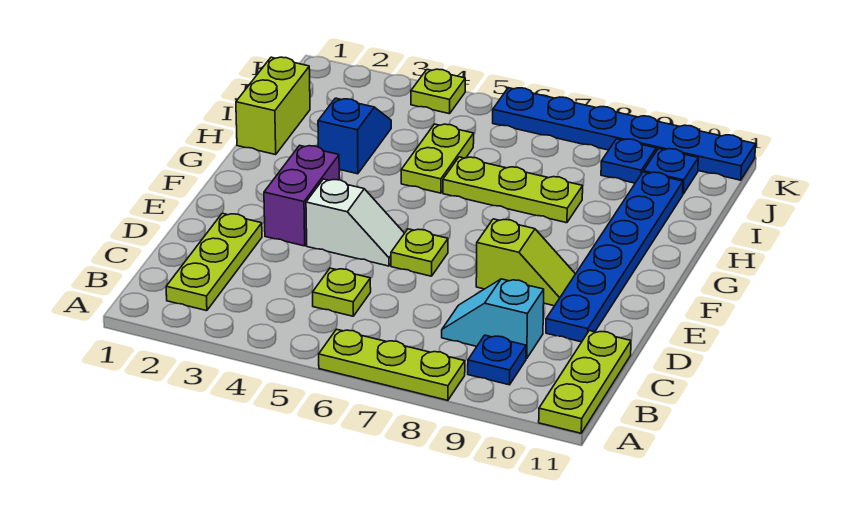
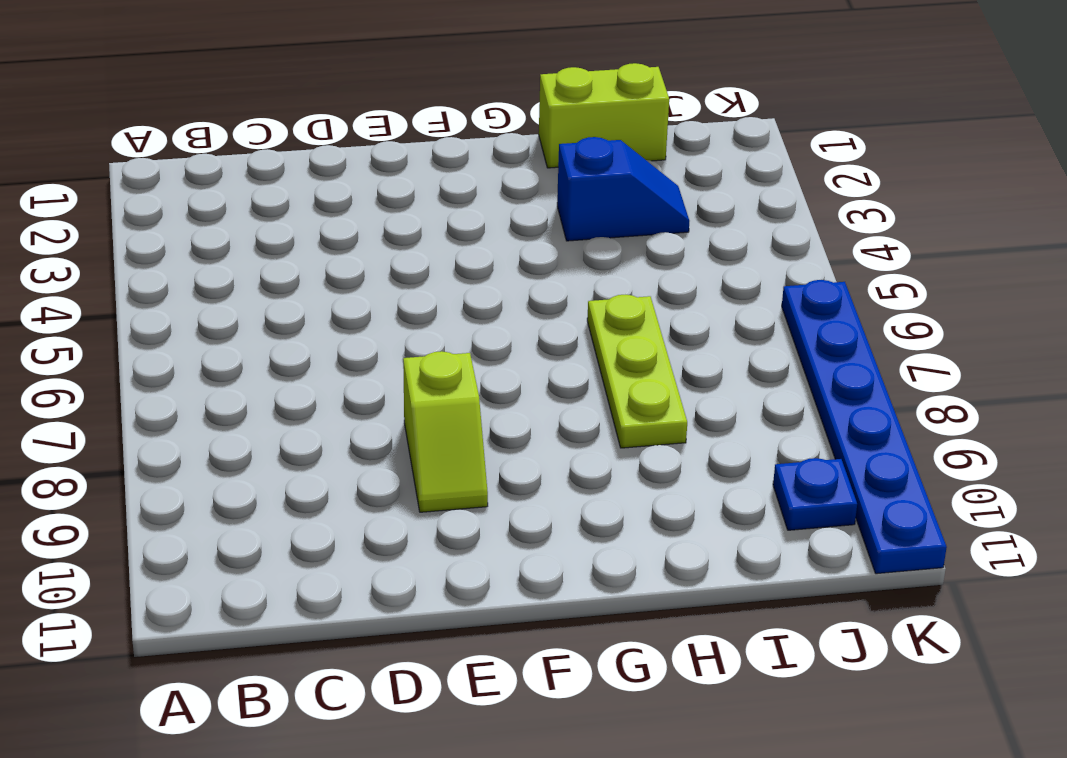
none -> lime 1x3 plate [319,329,465,400]
none -> lime 1x3 plate [539,331,631,433]
none -> lime 1x3 plate [166,213,262,311]

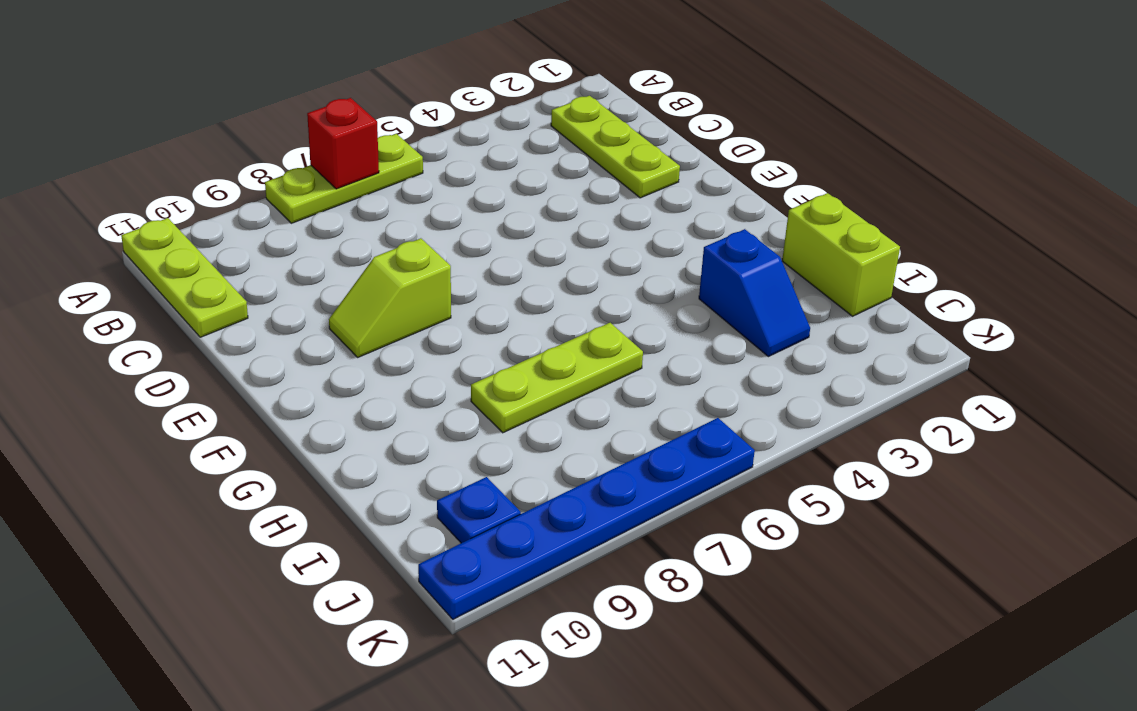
red 1x1 brick [307,98,379,189] -> none
none -> blue 1x1 plate [468,335,526,385]
none -> lime 1x1 plate [313,268,371,316]
none -> cyan 1x2 slope [442,279,544,359]

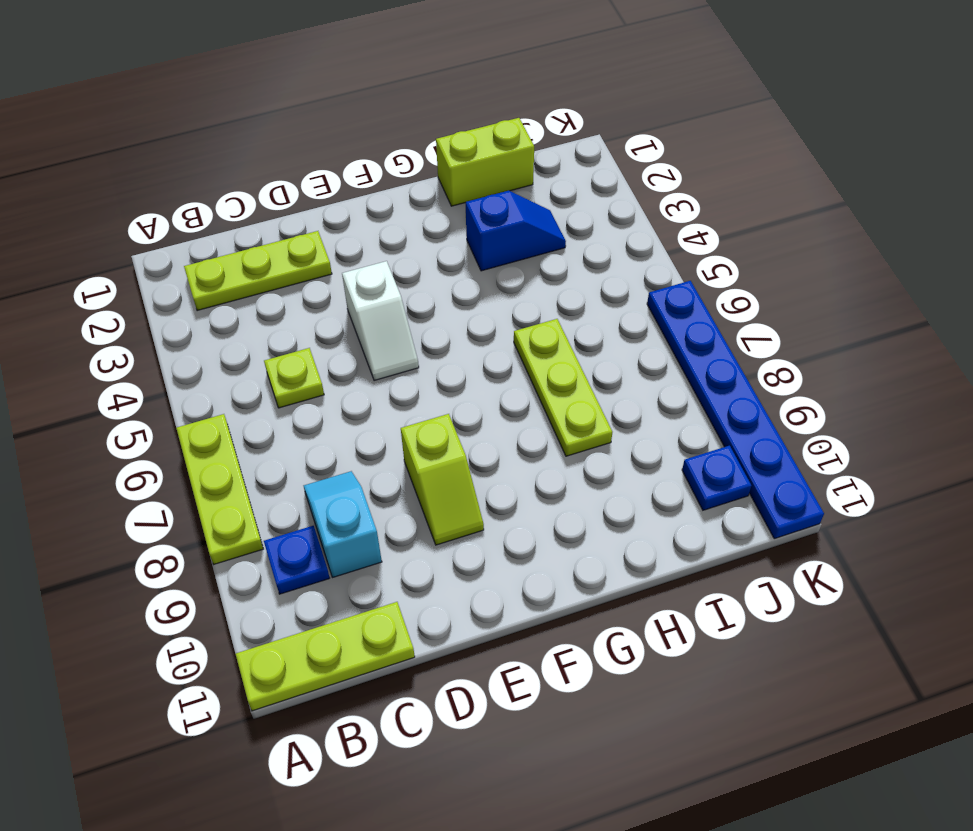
none -> blue 1x6 plate [546,172,683,342]
none -> purple 1x2 brick [264,145,339,246]
none -> lime 1x1 plate [391,229,448,276]

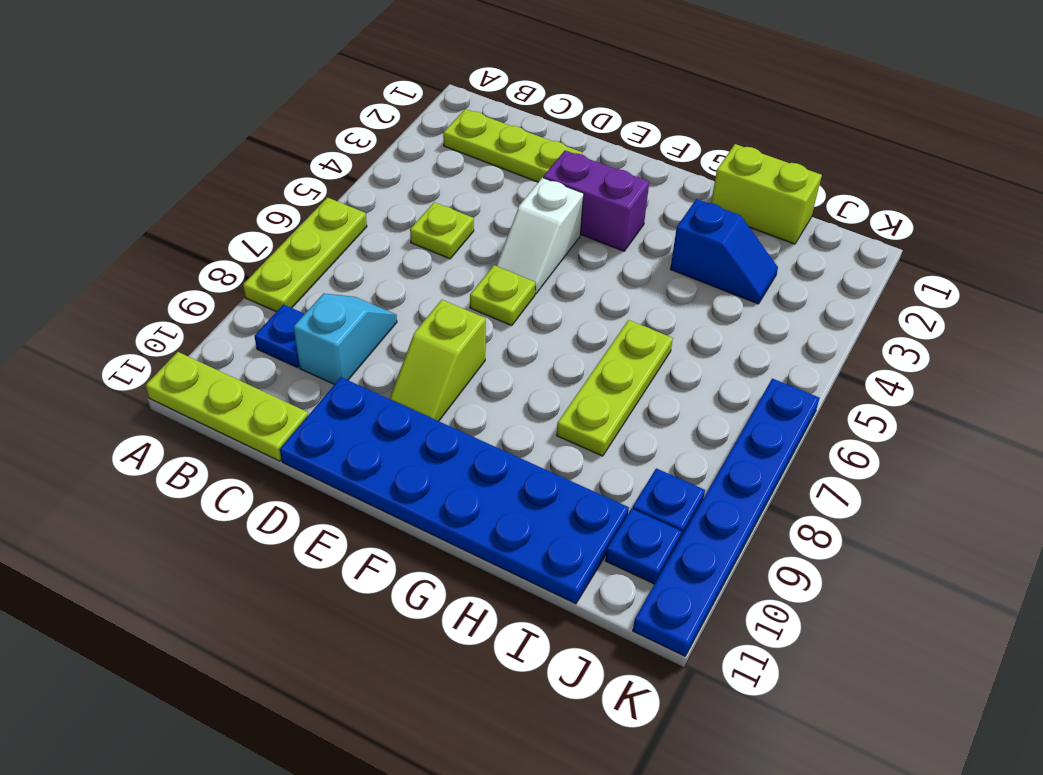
blue 2x6 plate [280,377,629,604] -> blue 1x6 plate [546,172,683,342]
none -> lime 1x2 plate [401,124,474,193]
none -> lime 1x1 plate [411,69,465,114]

